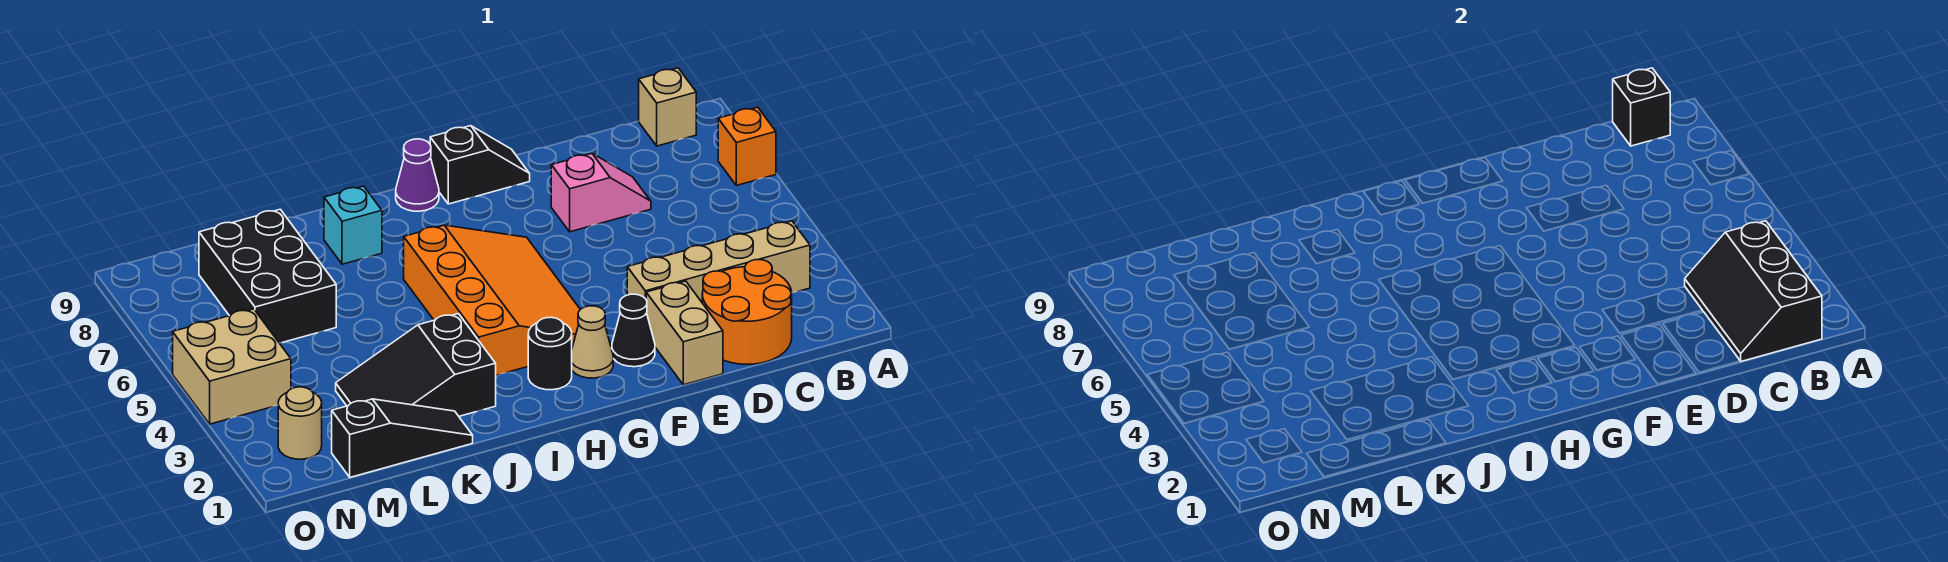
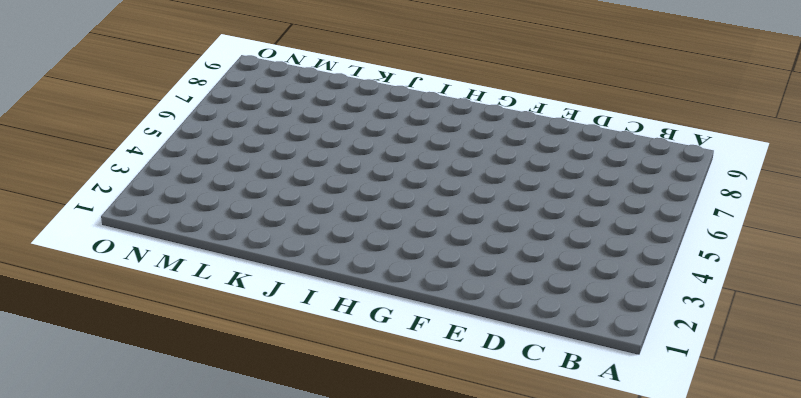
none -> orange 1x1 brick [718,107,776,185]
none -> tan 1x4 brick [627,221,810,302]
none -> tan 1x1 brick [639,68,696,146]

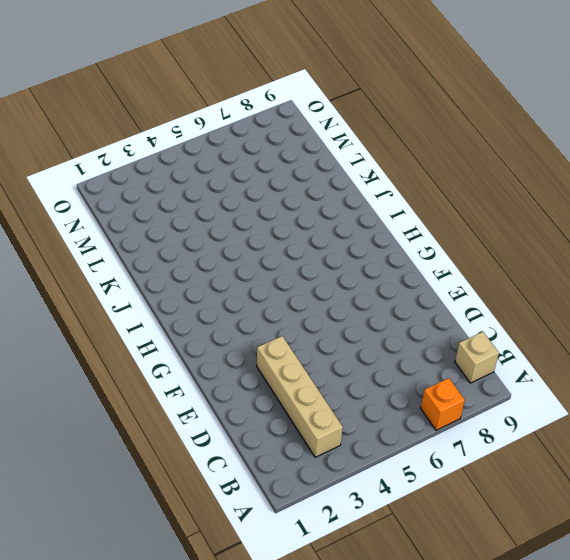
none -> orange 2x2 round brick [702,260,792,364]
none -> pink 1x2 slope [551,154,651,232]
none -> tan 1x2 brick [646,281,723,385]

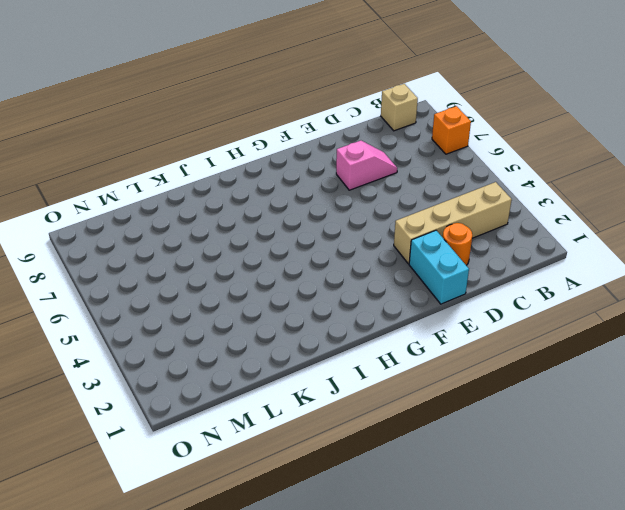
orange 1x1 round brick [443,223,472,265] -> orange 2x2 round brick [702,260,792,364]
cyan 1x2 brick [409,230,469,304] -> tan 1x2 brick [646,281,723,385]
none -> black 1x1 cone [612,294,655,367]
none -> black 1x2 slope [430,126,530,204]
none -> tan 1x1 cone [572,306,613,378]

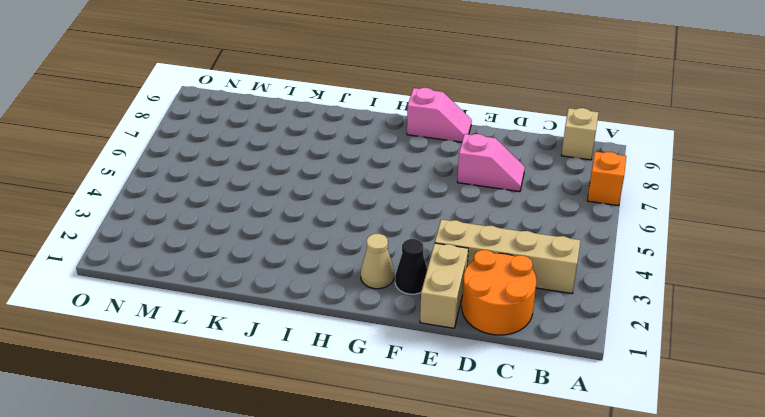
pink 1x2 slope [407,88,472,142] -> black 1x2 slope [430,126,530,204]
none -> orange 3x4 slope [404,225,580,375]
none -> black 1x1 round brick [528,317,572,390]
none -> purple 1x1 cone [396,139,439,211]

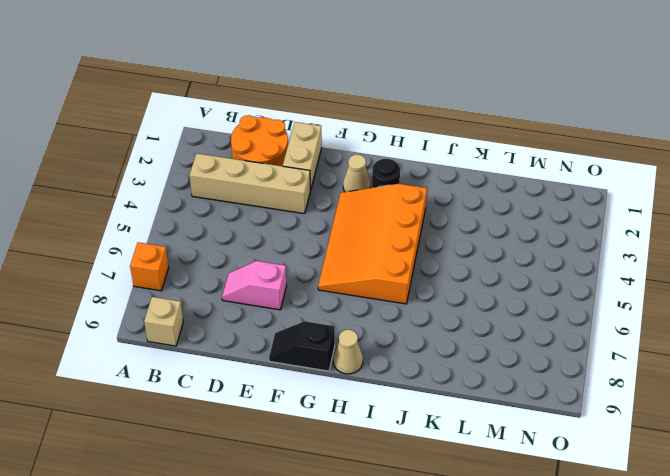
tan 1x1 cone [333,330,363,374] -> purple 1x1 cone [396,139,439,211]
none -> black 1x1 cone [612,294,655,367]
none -> black 2x3 slope [336,314,496,416]
none -> cyan 1x1 brick [324,186,382,264]

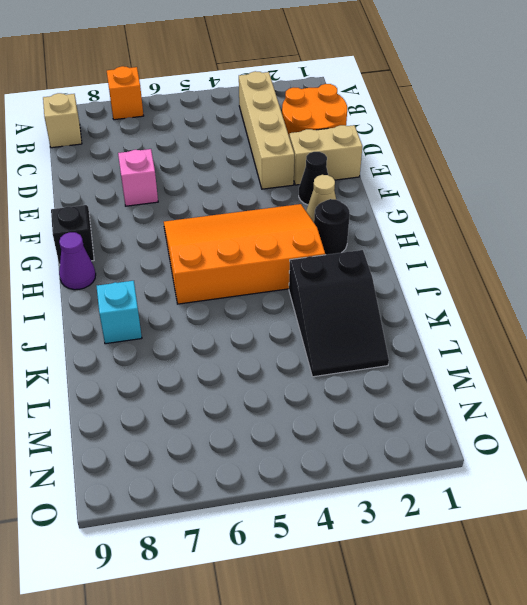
none -> black 1x3 slope [332,399,473,477]
none -> black 2x3 brick [199,209,336,343]
none -> tan 1x1 round brick [278,387,322,459]

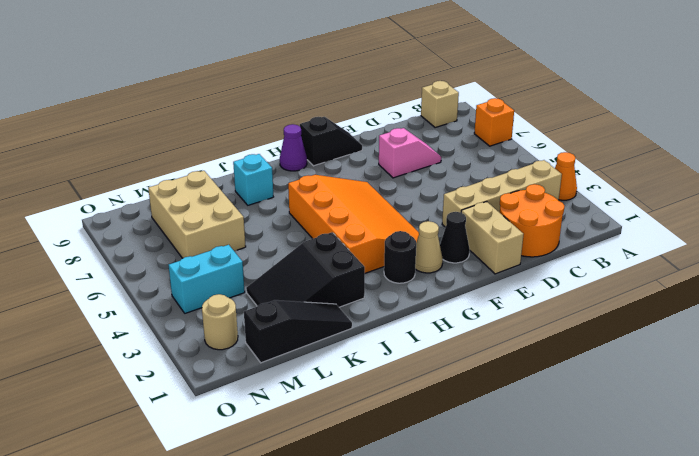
orange 1x1 cone [555,152,577,200] -> none
tan 2x3 brick [148,171,246,258] -> black 2x3 brick [199,209,336,343]
cyan 1x2 brick [169,245,245,313] -> tan 2x2 brick [173,309,291,424]
none -> black 2x3 slope [1685,221,1822,361]
none -> black 1x1 brick [1613,68,1670,146]

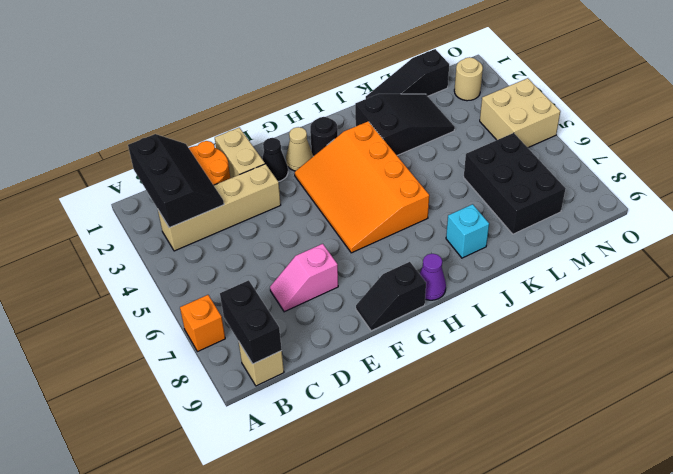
black 1x2 brick [220,280,282,364] -> black 1x1 brick [1613,68,1670,146]

